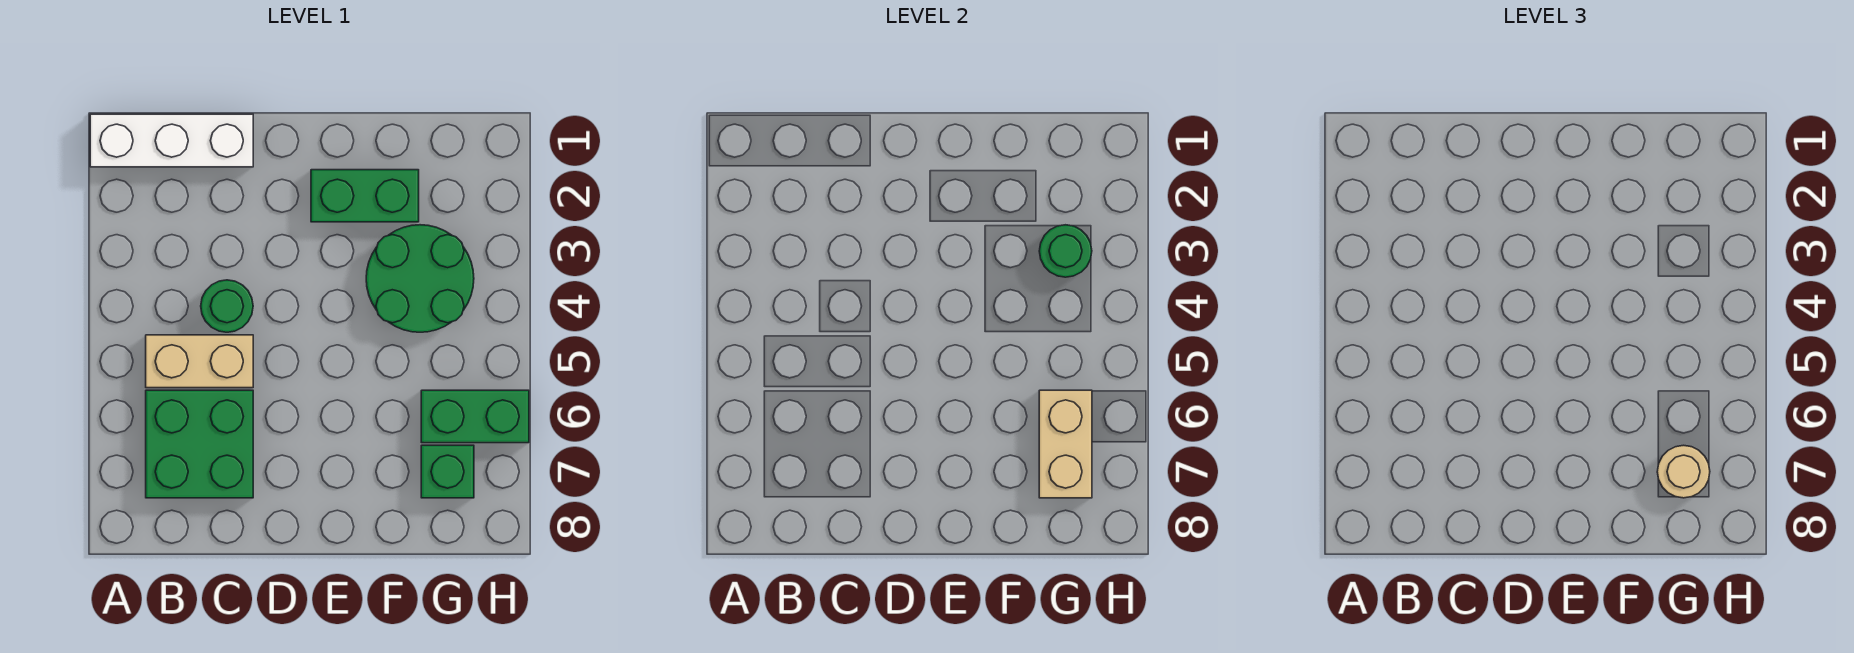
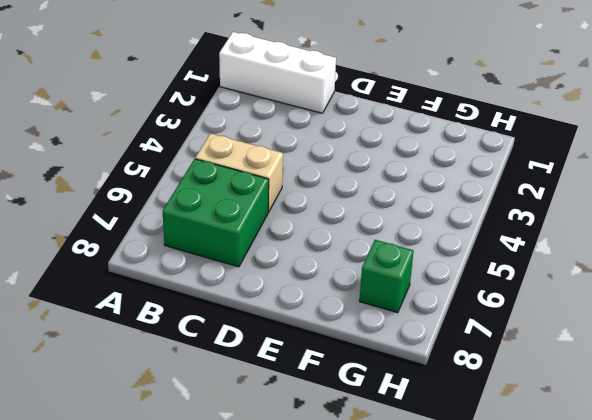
none -> green 1x1 round brick [201,280,253,332]
none -> green 1x2 brick [311,170,419,222]

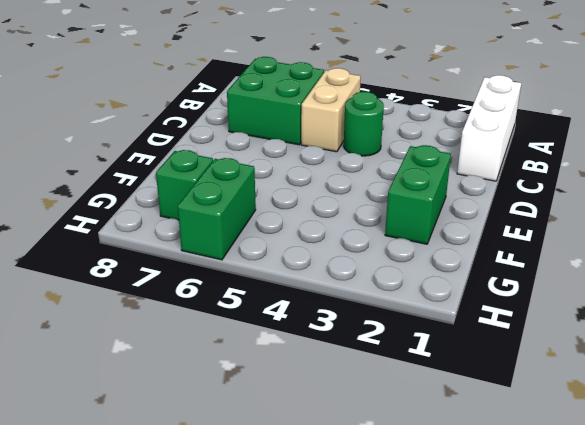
none -> green 2x2 round brick [366,225,474,332]
none -> green 1x1 round brick [1039,225,1092,277]

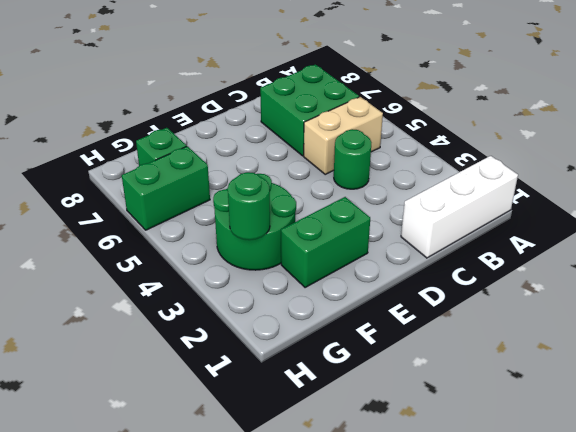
none -> tan 1x2 brick [1039,390,1092,498]
none -> tan 1x1 round brick [1657,445,1710,498]

